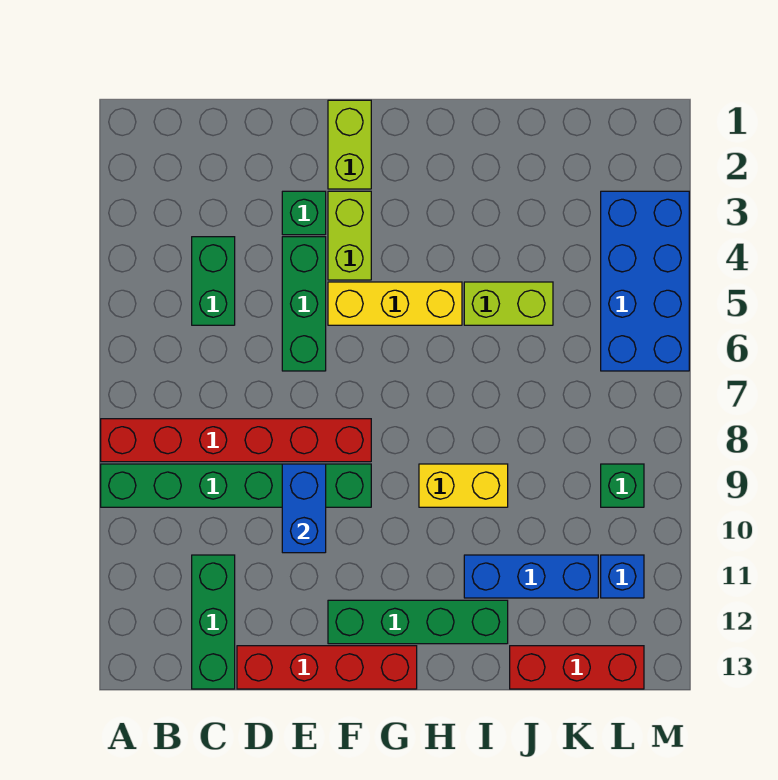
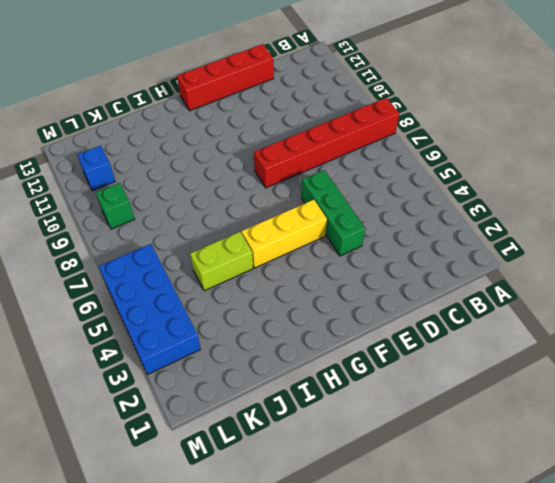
none -> green 1x6 brick [101,464,371,507]
none -> green 1x2 brick [192,237,235,325]
none -> green 1x3 brick [192,555,235,689]

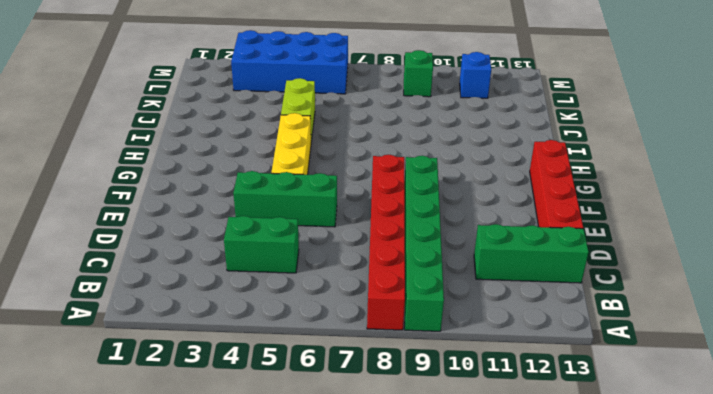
none -> green 1x1 brick [282,191,326,235]
none -> lime 1x2 brick [328,100,371,189]
none -> lime 1x2 brick [328,191,371,280]

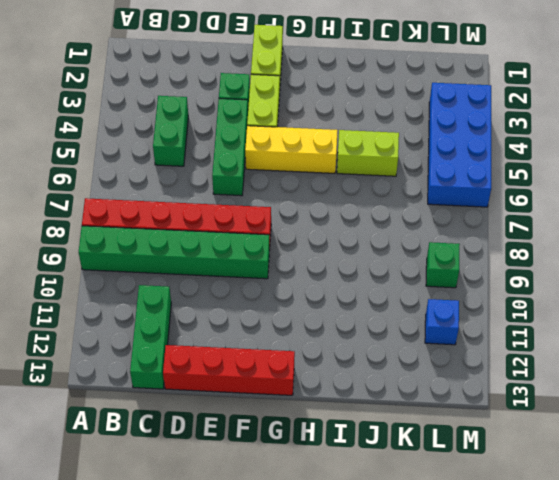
none -> green 1x4 brick [328,600,508,644]
none -> yellow 1x2 brick [419,464,508,507]
none -> blue 1x3 brick [464,555,598,598]

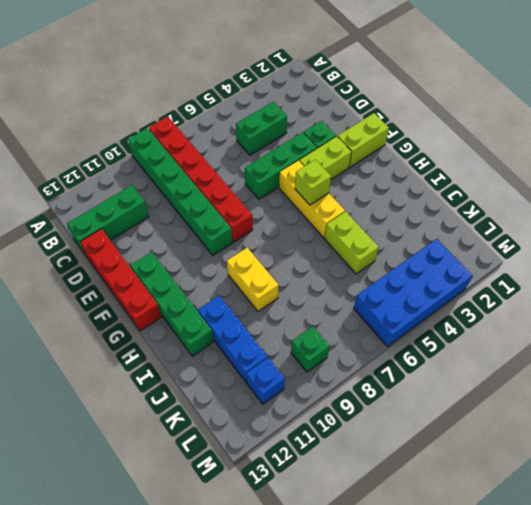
lime 1x1 brick [295,160,331,205] -> none
none -> red 1x3 brick [510,646,644,689]
none -> blue 1x2 brick [282,464,326,553]

